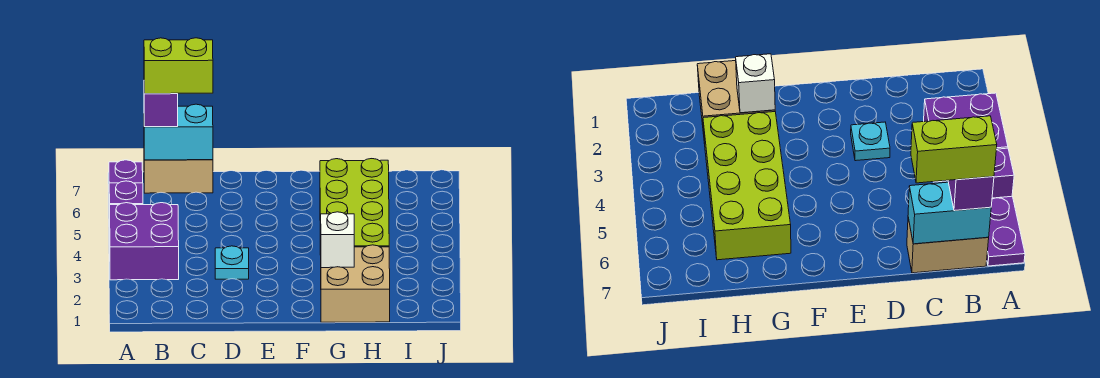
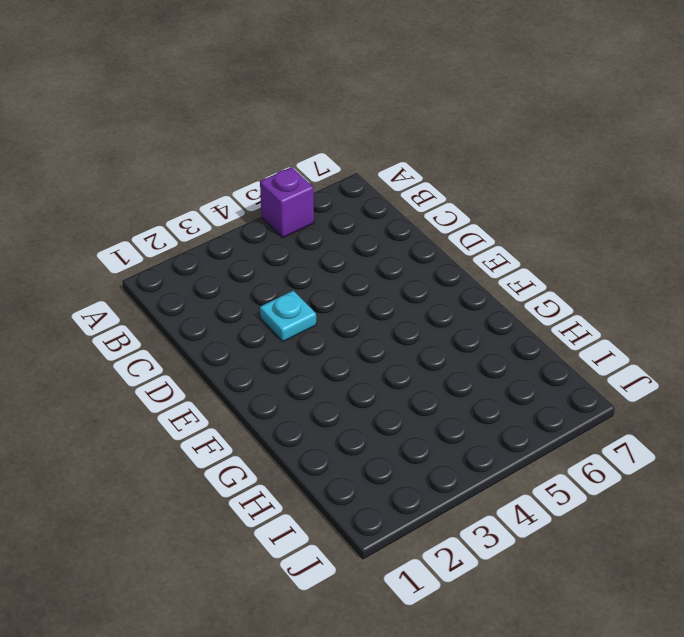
none -> purple 2x2 brick [110,203,179,280]
none -> purple 1x2 plate [109,160,143,183]

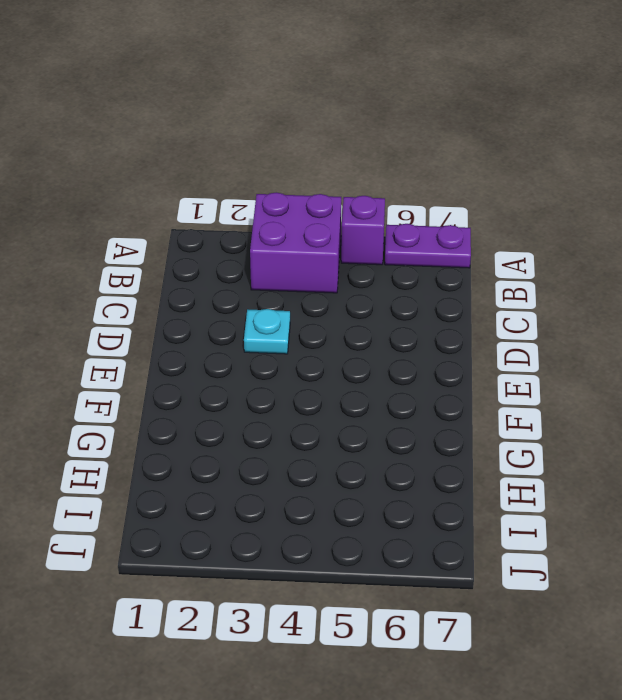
none -> tan 1x2 brick [144,160,213,193]
none -> tan 2x2 brick [321,245,390,322]

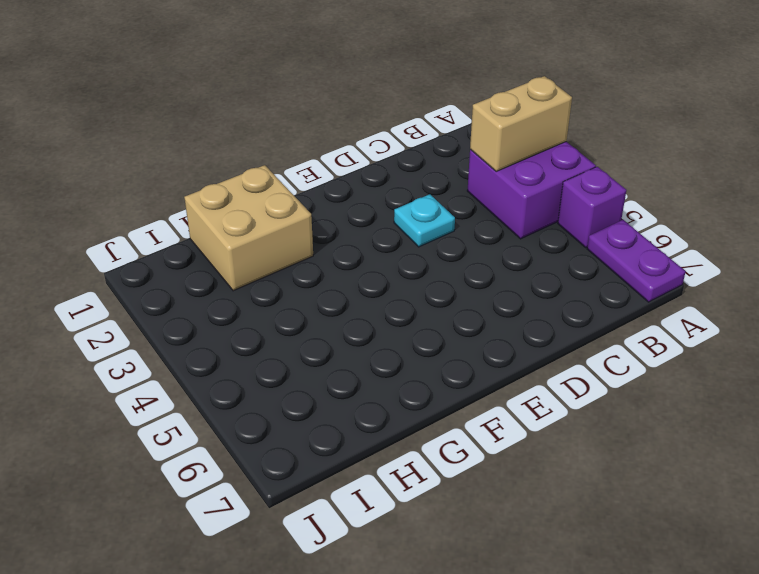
tan 1x2 brick [470,76,572,171] -> tan 1x2 brick moved to [144,160,213,193]
none -> lime 2x4 brick [320,159,389,255]
none -> cyan 1x2 brick [144,104,213,160]

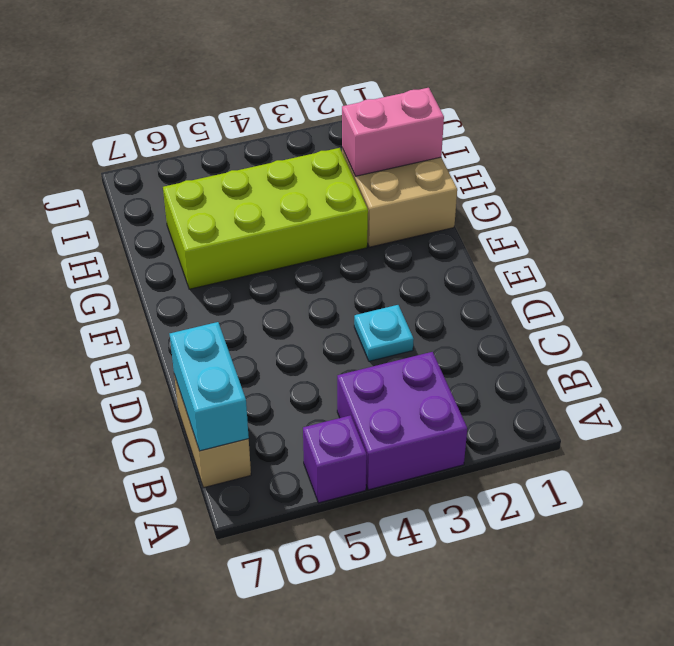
pink 1x2 brick [342,88,444,176] -> none
none -> purple 1x2 plate [109,160,143,183]
none -> white 1x1 brick [320,212,354,268]

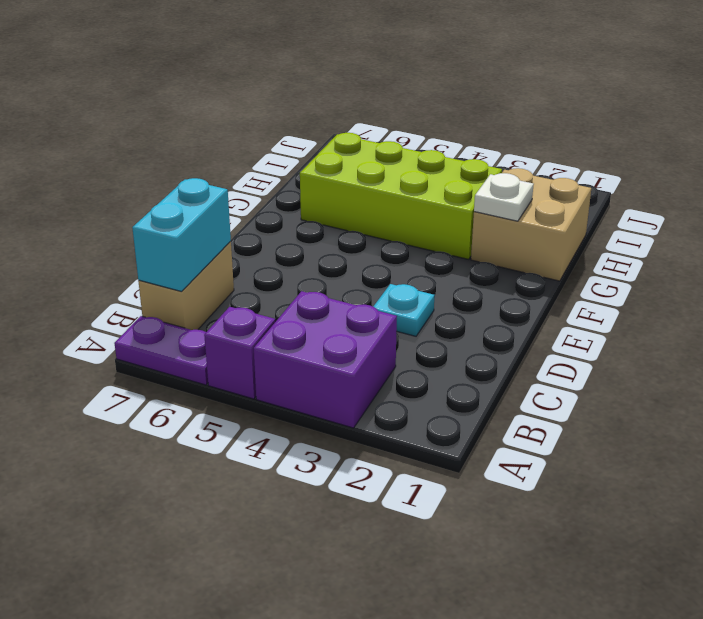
white 1x1 plate [474,173,534,221] -> white 1x1 brick [320,212,354,268]
none -> purple 1x1 brick [144,93,178,127]
none -> lime 1x2 brick [144,38,213,94]

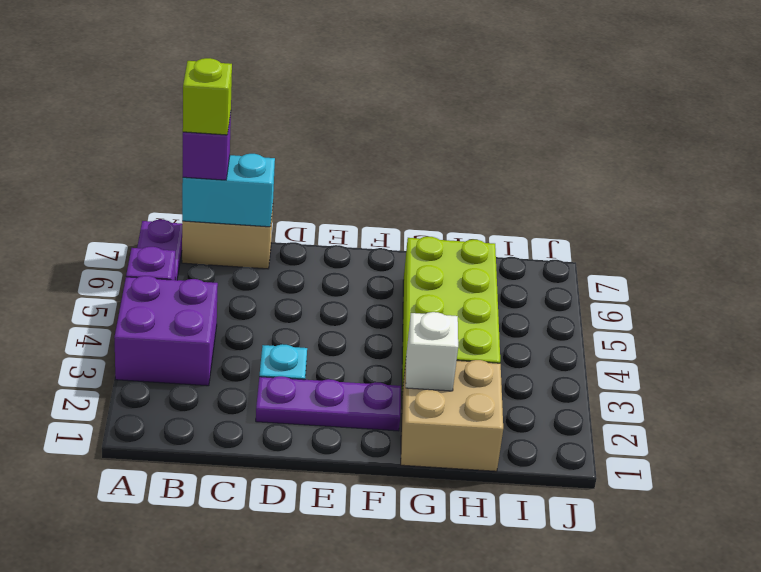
lime 1x1 brick [183,58,232,135] -> lime 1x2 brick [144,38,213,94]
purple 1x3 plate [256,376,401,431] -> none

